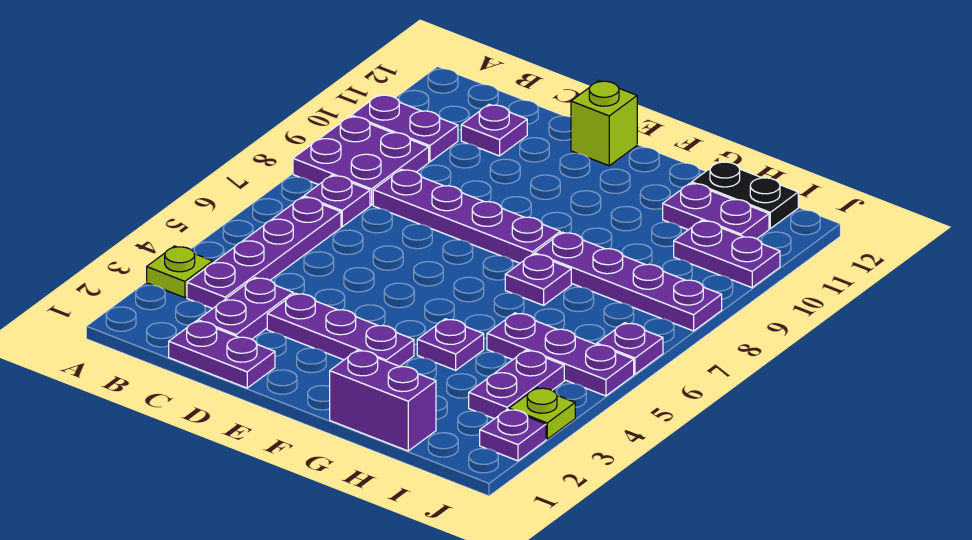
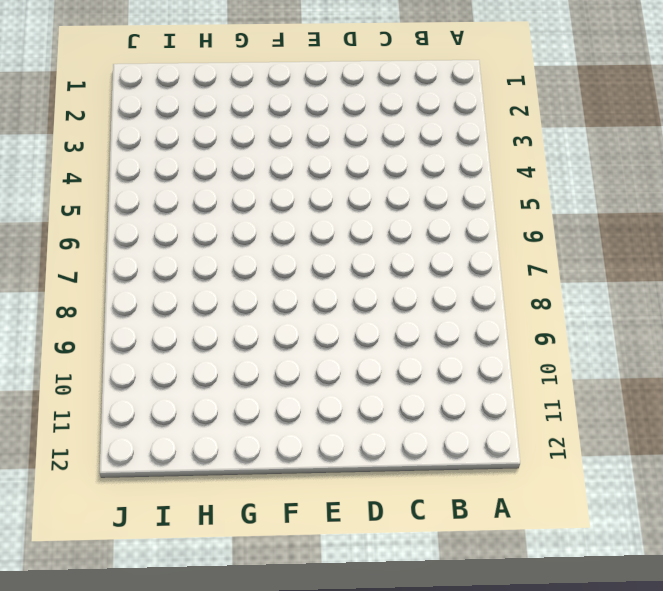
none -> lime 1x1 plate [147,246,213,298]
none -> purple 2x2 plate [293,116,429,205]
none -> purple 1x2 plate [351,95,458,162]

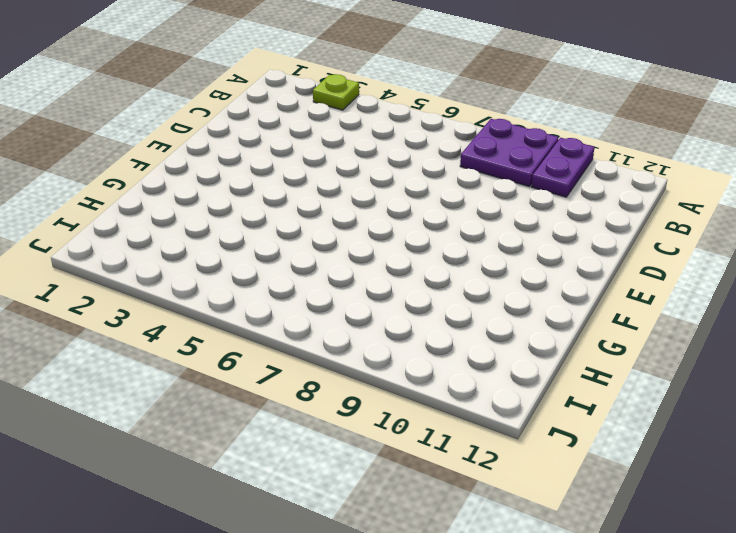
none -> purple 1x4 plate [187,197,341,309]
none -> purple 1x1 plate [304,175,370,227]
none -> purple 1x2 plate [169,321,275,388]

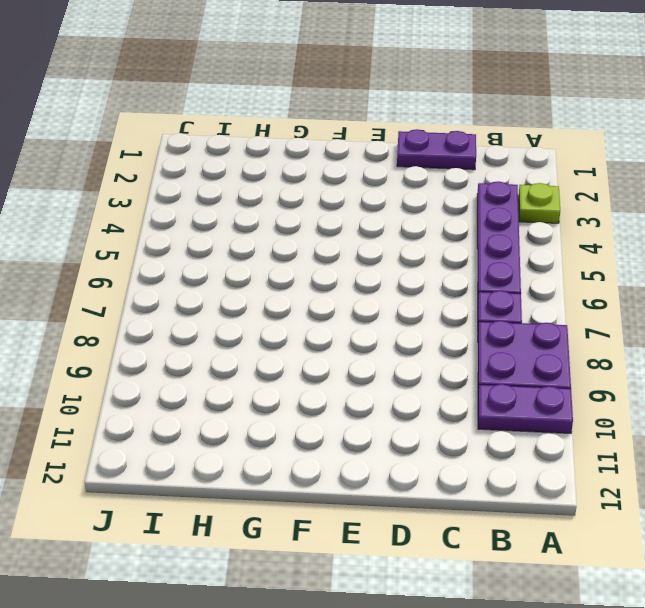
none -> purple 1x2 plate [198,278,293,339]
none -> purple 1x4 plate [373,169,560,263]
none -> purple 1x1 plate [461,104,527,156]

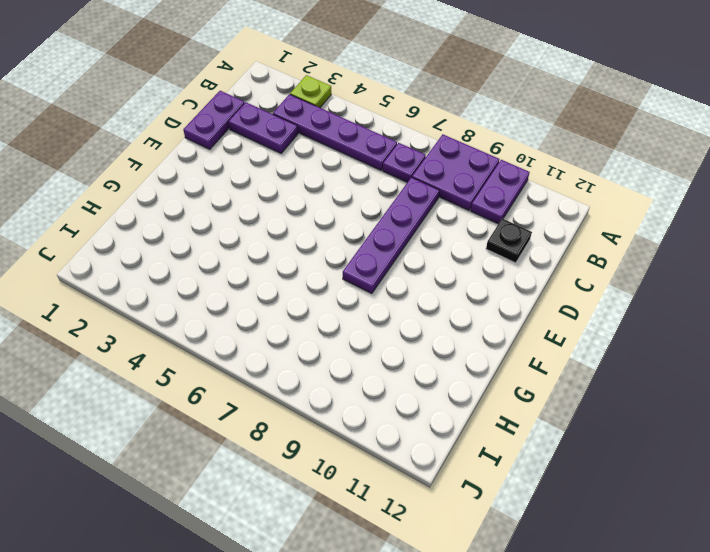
black 1x1 plate [486,219,532,263] -> purple 1x1 plate [461,104,527,156]
none -> purple 1x3 plate [267,293,414,366]
none -> lime 1x1 brick [571,81,637,166]
none -> purple 1x2 brick [330,350,436,451]

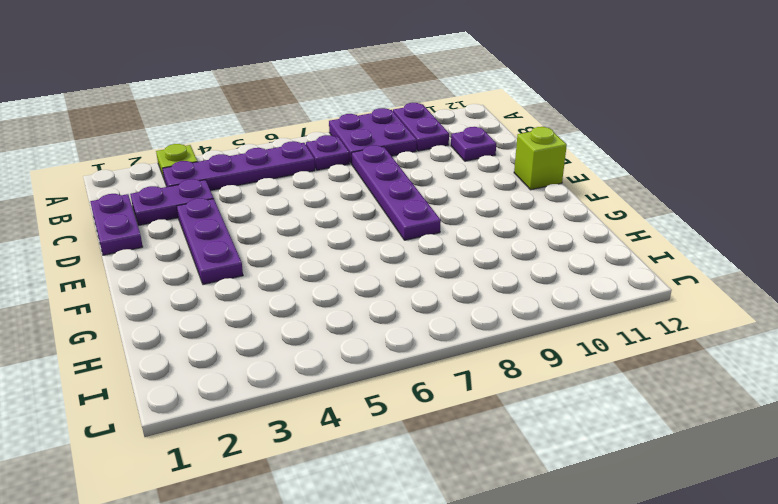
none -> purple 1x2 brick [330,350,436,451]
none -> purple 1x1 plate [417,319,484,370]
none -> purple 1x1 plate [505,254,571,305]

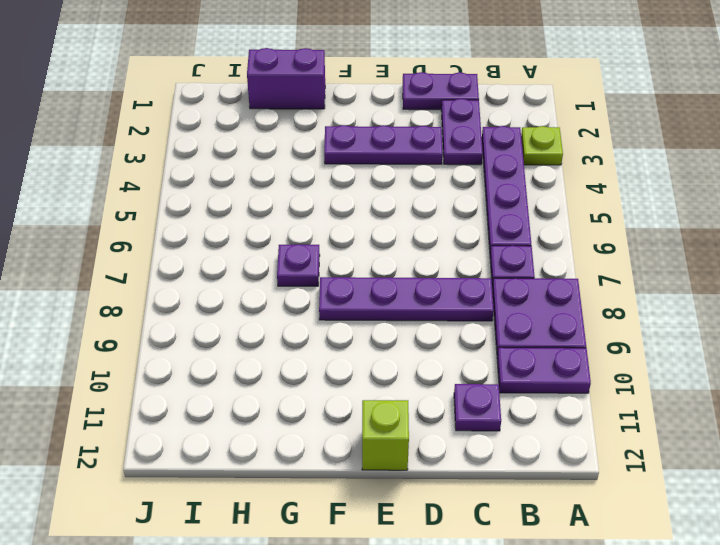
none -> purple 1x1 plate [417,319,484,370]
none -> purple 1x4 plate [535,232,722,331]
none -> purple 1x3 plate [487,313,634,396]

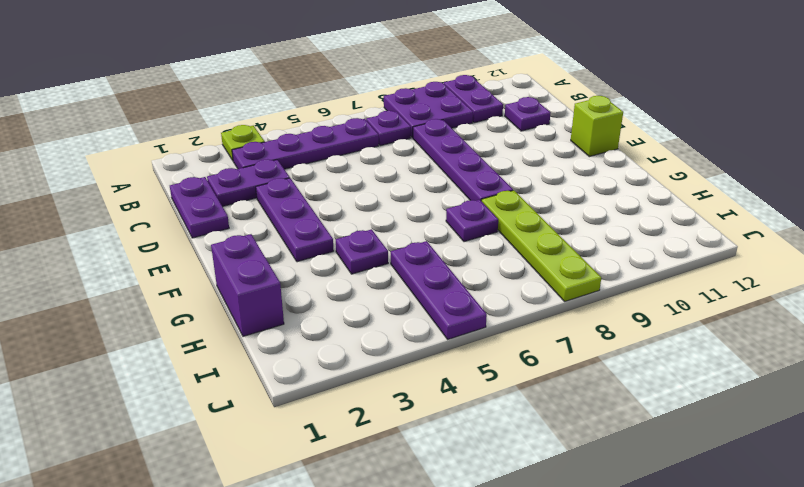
lime 1x4 plate [481,190,601,301] -> purple 1x4 plate [535,232,722,331]
none -> purple 1x2 plate [663,183,769,239]
none -> black 1x2 plate [692,161,798,229]
none -> purple 1x2 plate [469,350,564,419]

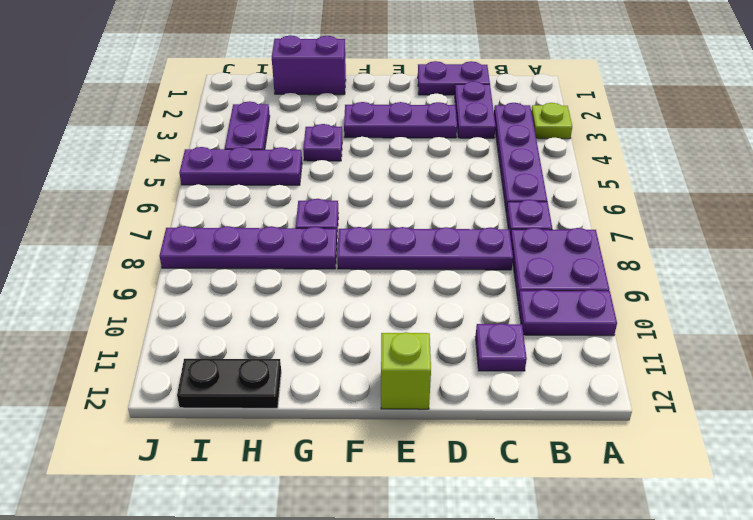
none -> purple 1x2 plate [663,183,769,239]
none -> purple 1x2 plate [674,220,780,288]
none -> purple 1x1 plate [480,409,546,461]

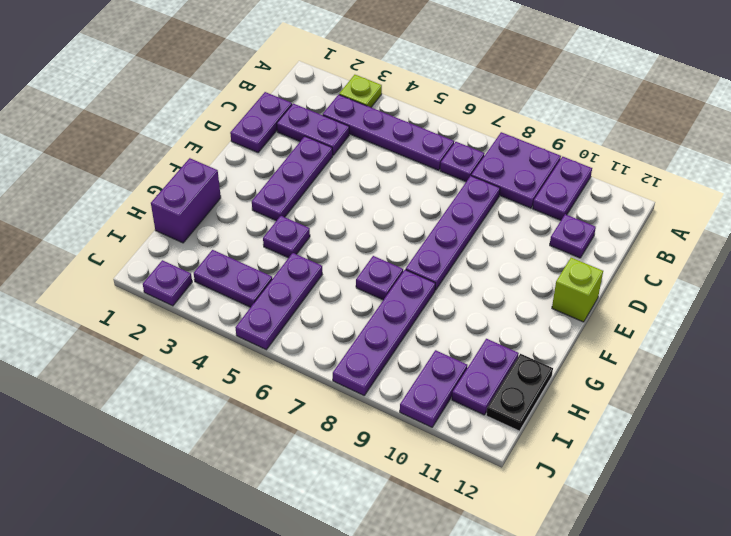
none -> lime 1x1 plate [509,388,575,439]
none -> purple 1x1 plate [597,323,663,374]

